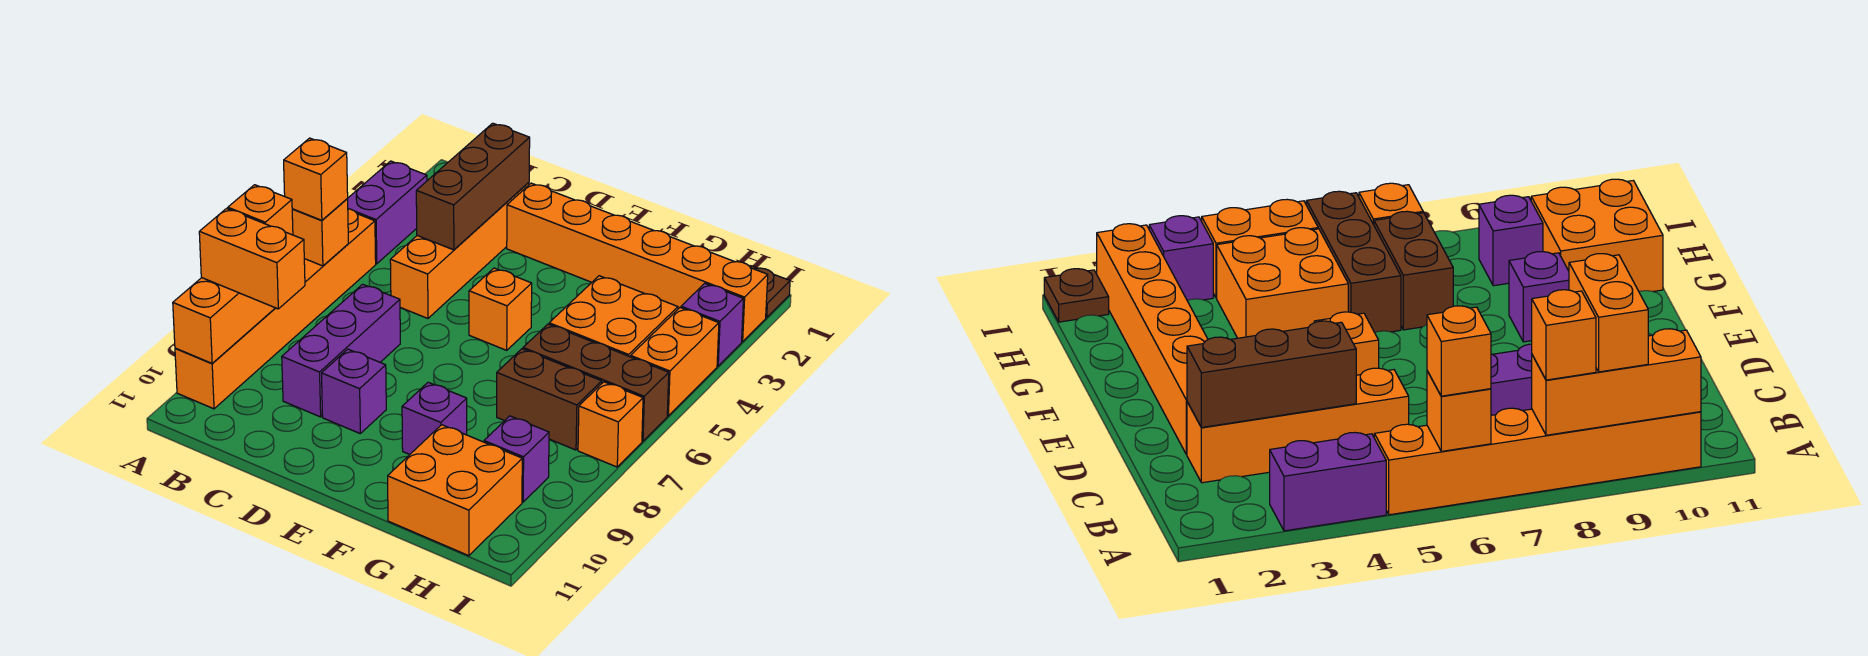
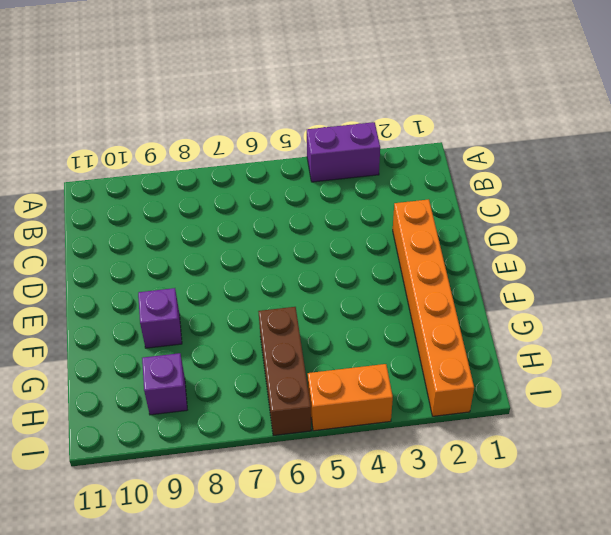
none -> orange 1x6 brick [175,209,376,409]
none -> orange 1x4 brick [390,183,529,318]
none -> purple 1x3 brick [282,284,400,417]

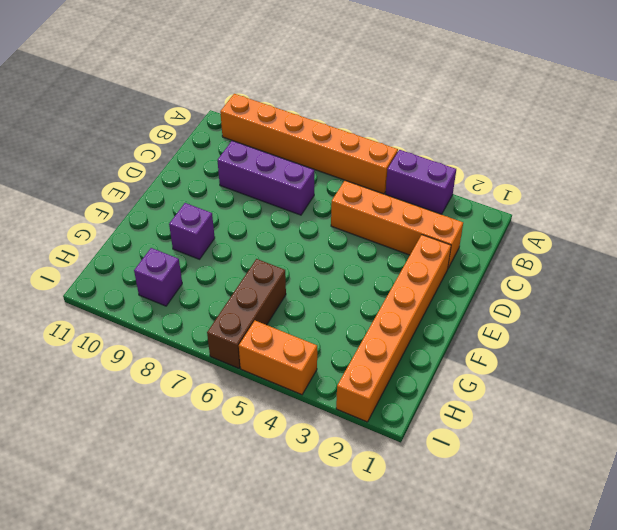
none -> purple 1x1 brick [322,349,386,433]
none -> orange 1x1 brick [469,268,532,350]
none -> orange 2x2 brick [549,276,678,357]

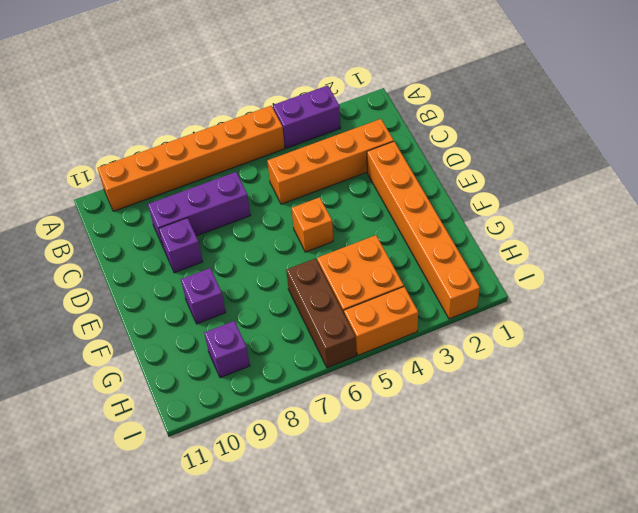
none -> brown 1x2 brick [497,349,602,450]
none -> orange 2x2 brick [388,425,522,556]
none -> brown 1x1 plate [750,266,790,318]

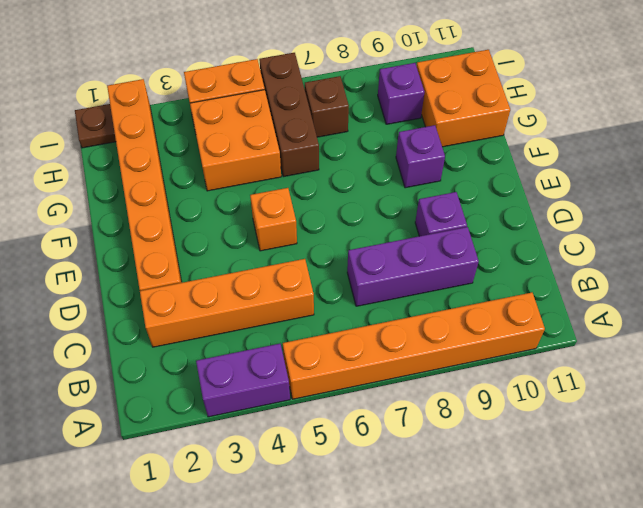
brown 1x1 brick [305,76,349,137] -> brown 1x2 brick [497,349,602,450]
none -> purple 1x1 brick [681,283,743,366]
none -> orange 1x1 brick [578,382,643,467]
none -> orange 1x1 brick [292,199,348,266]

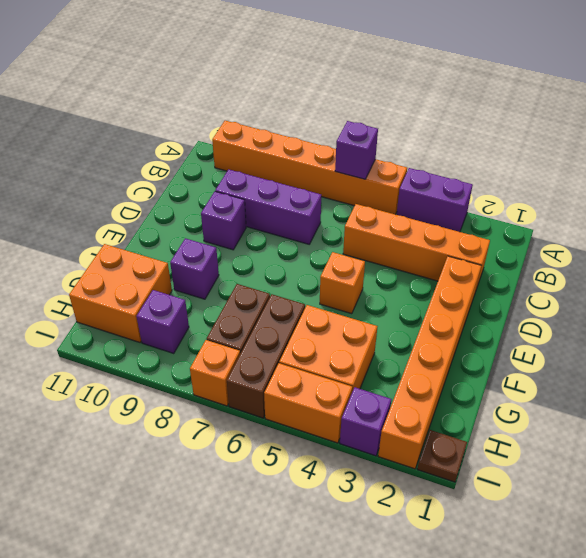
purple 1x1 brick [335,121,378,179] -> orange 1x1 brick [292,199,348,266]
none -> orange 1x3 brick [173,278,275,363]
none -> brown 1x3 brick [416,123,530,250]
none -> orange 1x1 brick [284,138,348,221]

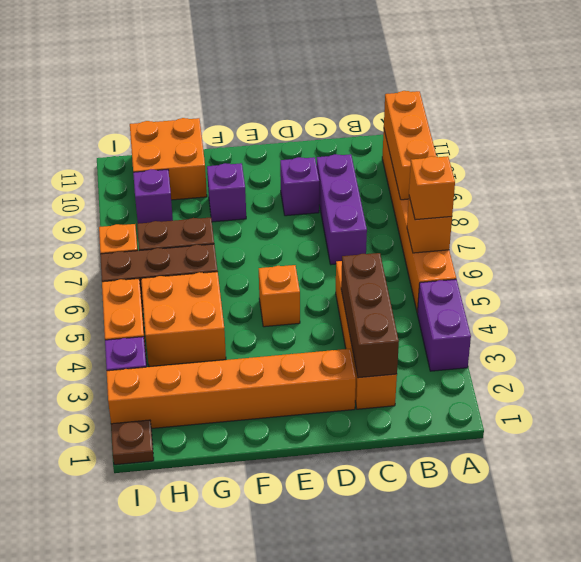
none -> orange 1x1 brick [228,185,293,235]
none -> orange 1x2 brick [199,209,305,309]

